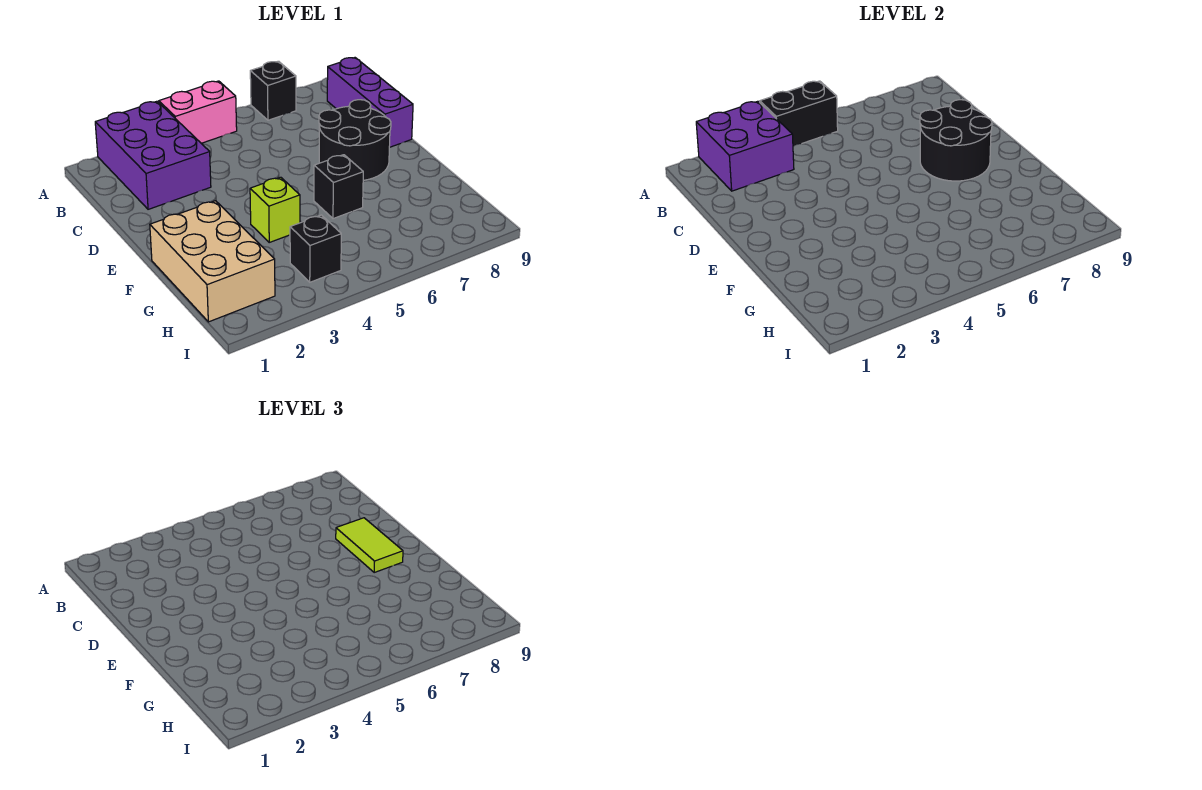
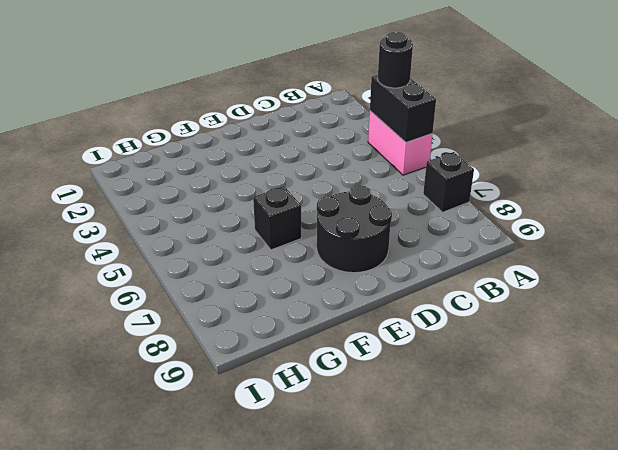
black 1x1 round brick [378,32,413,88] -> none
none -> purple 2x3 brick [95,101,211,209]
none -> purple 1x3 brick [327,58,413,147]
none -> tan 2x3 brick [150,201,275,322]

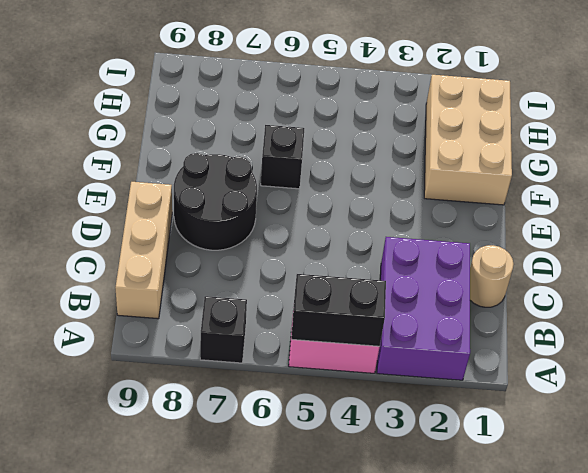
tan 1x3 brick [115,182,172,319] -> purple 1x3 brick [327,58,413,147]
tan 1x1 round brick [470,245,514,307] -> none
none -> lime 1x1 brick [250,177,300,242]
none -> black 1x1 brick [290,215,341,282]
none -> purple 2x2 brick [696,101,794,191]

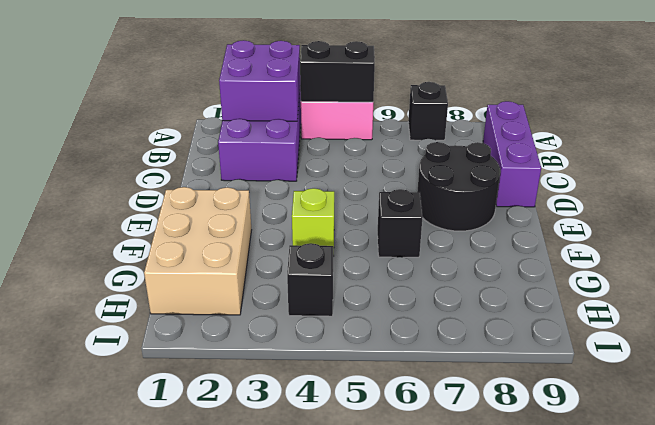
none -> black 2x2 round brick [920,100,992,181]
none -> lime 1x2 tile [336,518,403,572]

